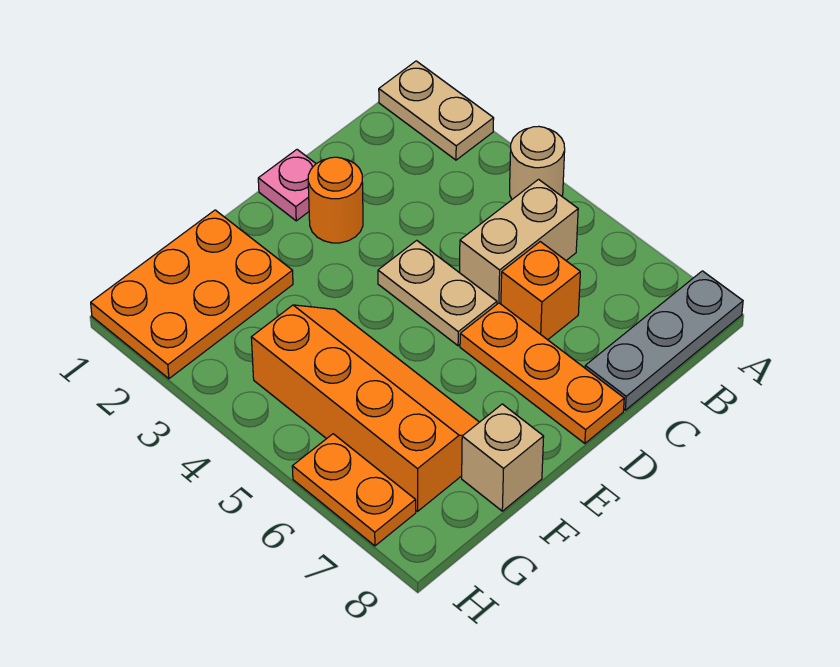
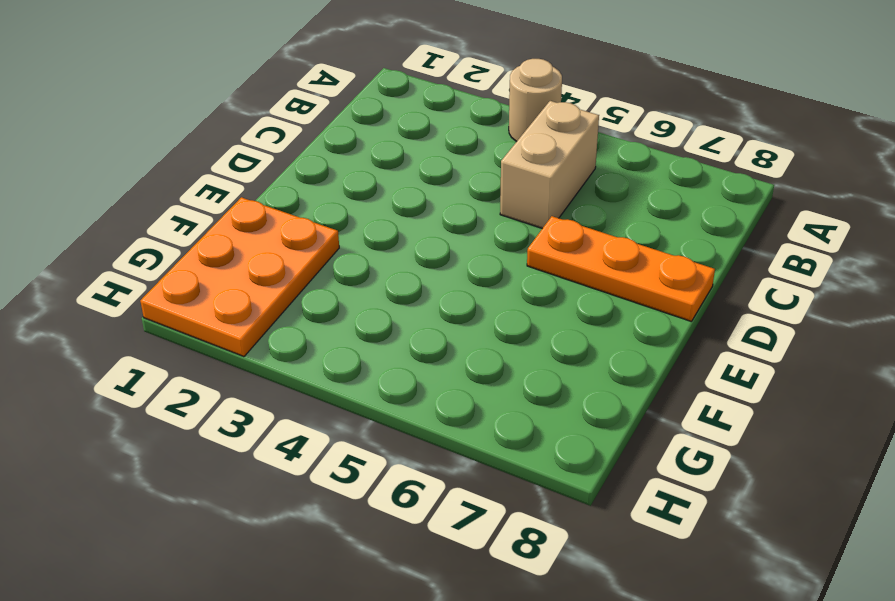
none -> tan 1x2 plate [379,61,494,160]
none -> grey 1x3 plate [585,271,743,410]
none -> orange 1x1 brick [501,242,580,340]

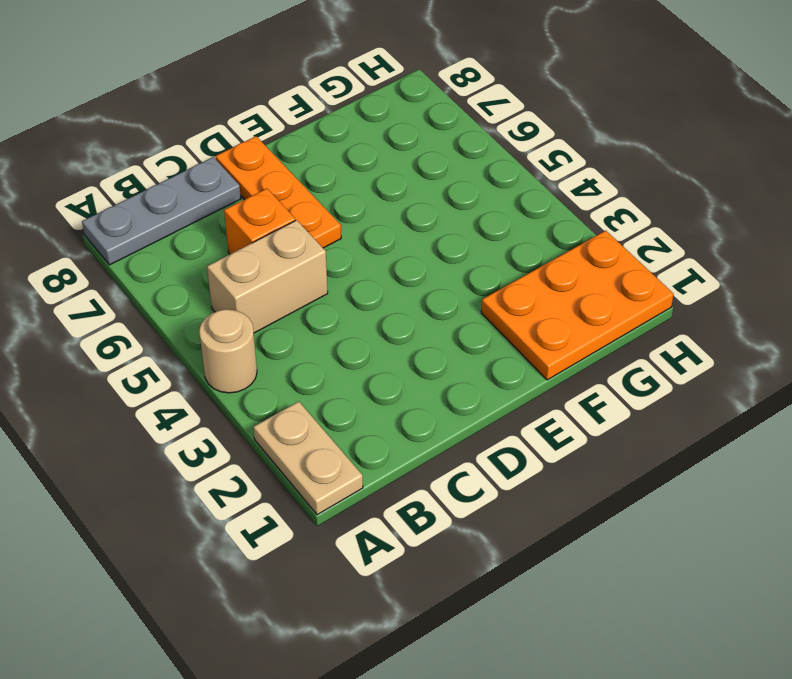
none -> pink 1x1 plate [258,150,316,221]
none -> orange 1x1 round brick [308,157,363,243]
none -> tan 1x2 plate [378,240,497,346]

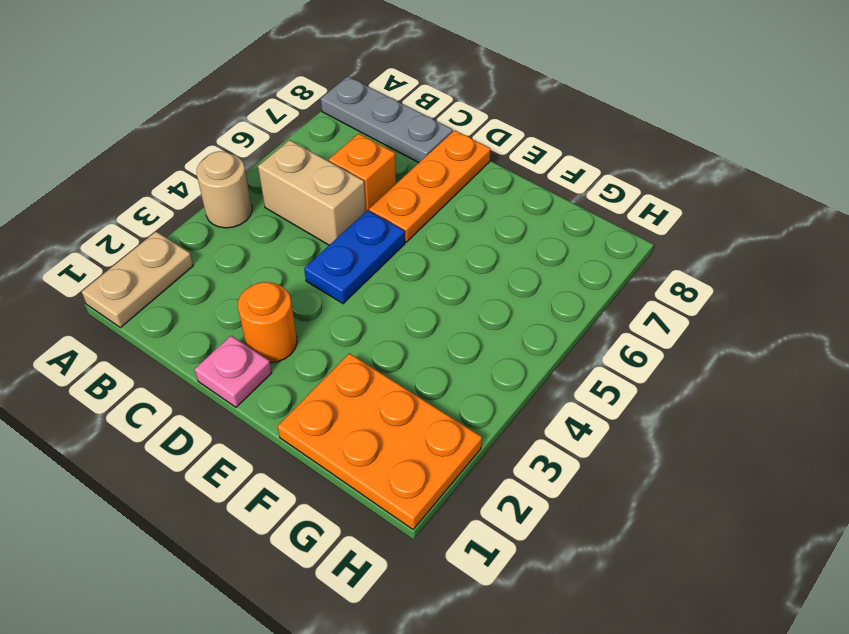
blue 1x2 plate [304,210,405,304] -> tan 1x2 plate [378,240,497,346]
none -> orange 2x4 slope [251,305,479,511]
none -> tan 1x1 brick [462,404,544,511]
none -> orange 1x2 plate [292,434,416,546]

